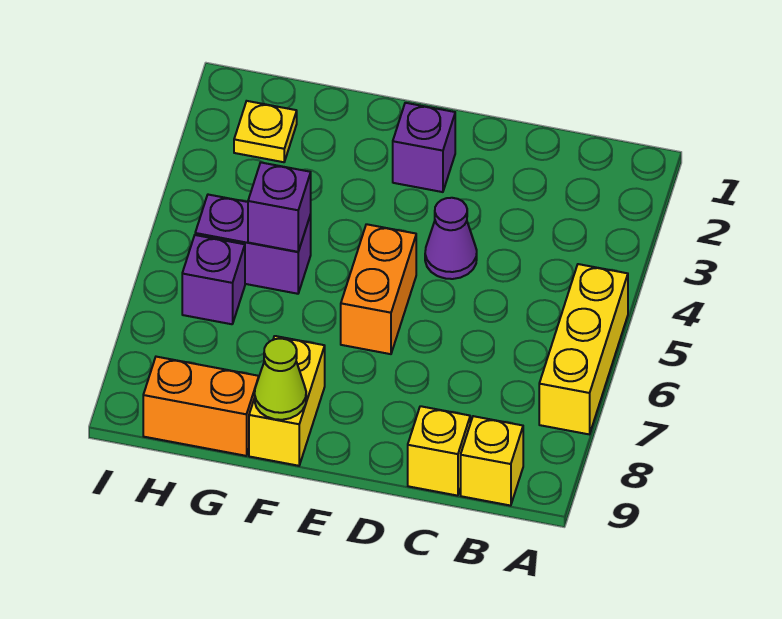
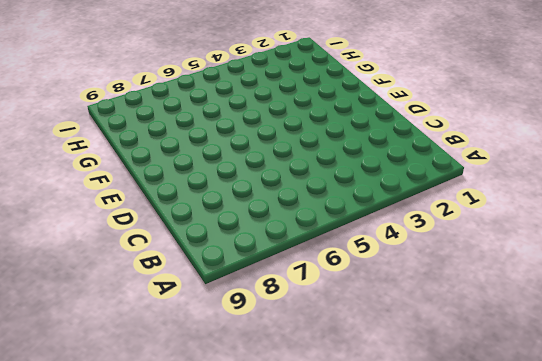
none -> yellow 1x3 brick [539,264,628,434]
none -> yellow 1x1 brick [461,416,523,506]
none -> yellow 1x1 brick [408,406,470,496]

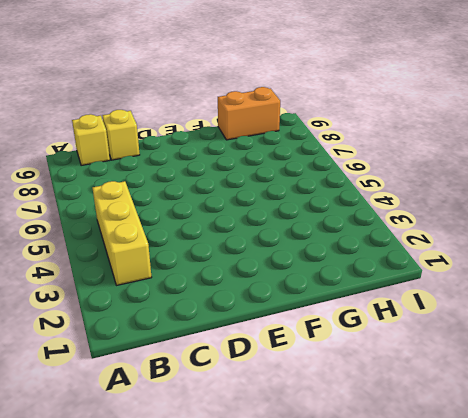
yellow 1x3 brick [93,181,152,285] -> yellow 1x3 brick moved to [539,264,628,434]
none -> purple 1x1 cone [425,198,477,279]
none -> purple 1x1 brick [393,103,455,192]
none -> orange 1x2 brick [341,224,416,354]

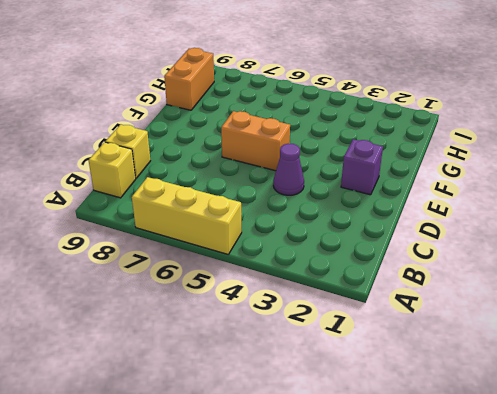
none -> yellow 1x2 brick [249,336,325,466]
none -> purple 1x2 brick [195,195,311,294]
none -> yellow 1x1 plate [234,101,297,162]

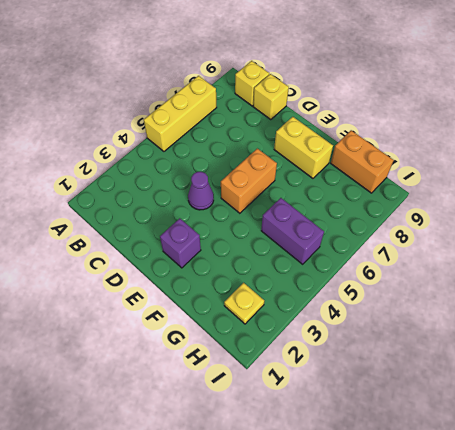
yellow 1x2 brick [274,117,333,178] -> yellow 1x2 brick turned to [249,336,325,466]
none -> purple 1x1 brick [182,235,245,324]
none -> lime 1x1 cone [255,339,306,420]
none -> purple 1x1 brick [248,163,311,252]

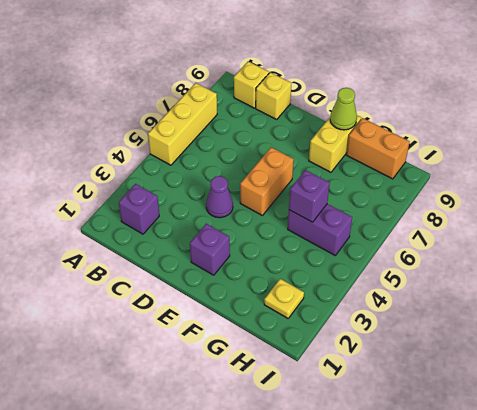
purple 1x1 brick [119,184,159,234] -> purple 1x1 brick moved to [182,235,245,324]

